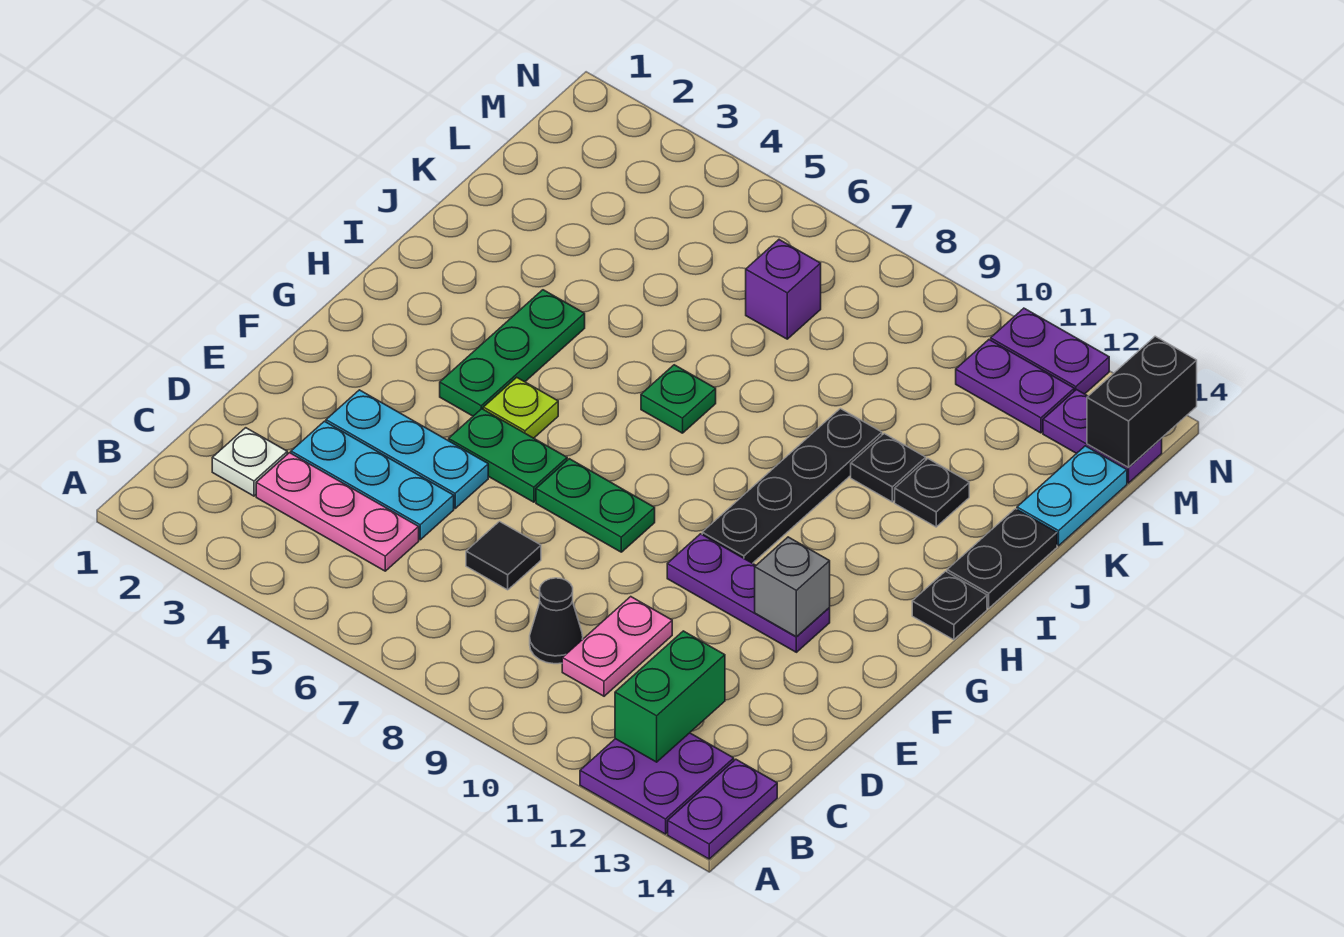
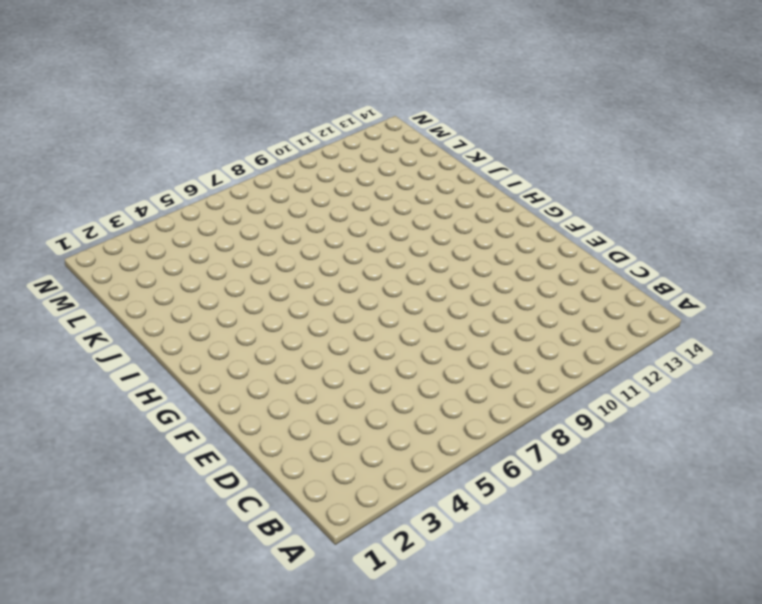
none -> purple 2x2 plate [580,733,734,834]
none -> purple 1x2 plate [668,759,777,859]
none -> white 1x1 plate [212,428,287,496]

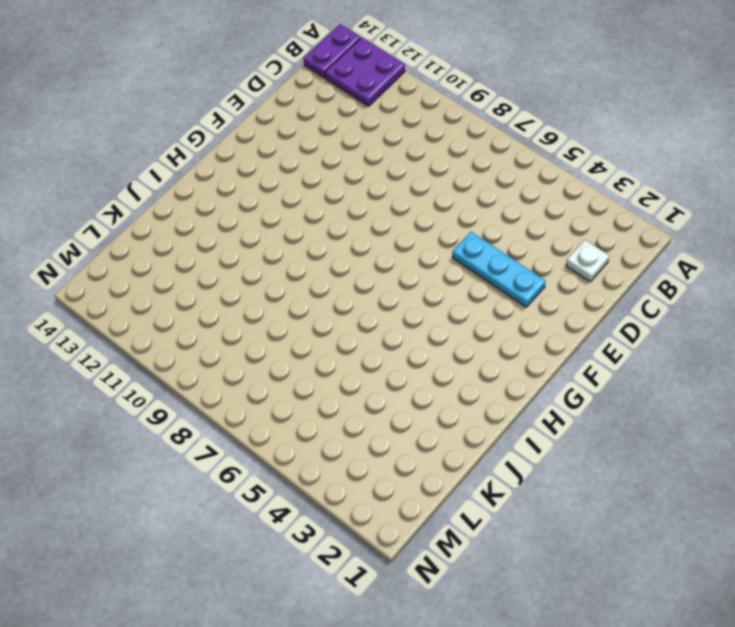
none -> pink 1x3 plate [256,453,419,571]
none -> black 1x1 cone [530,578,583,664]
none -> pink 1x2 plate [562,597,672,696]

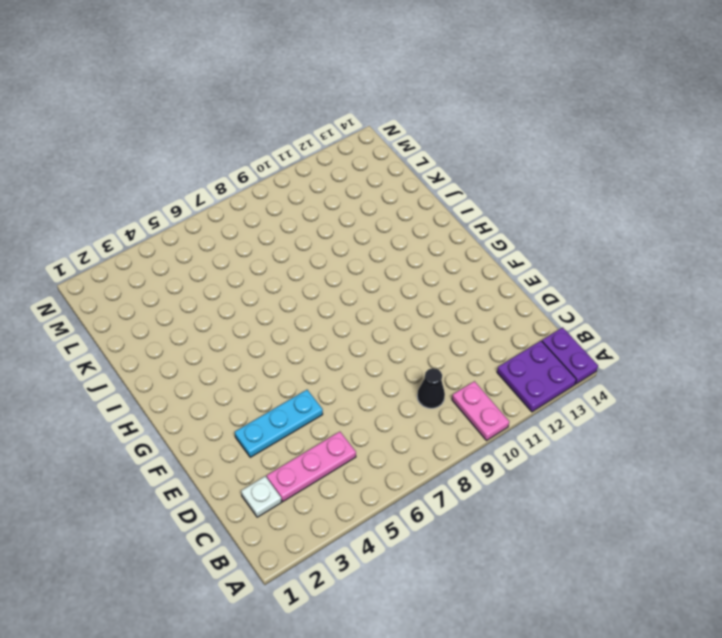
pink 1x2 plate [452,381,509,440] -> pink 1x2 plate moved to [562,597,672,696]
none -> cyan 1x3 plate [291,421,454,540]
none -> black 1x1 tile [466,522,541,590]
none -> green 1x2 plate [449,409,567,502]

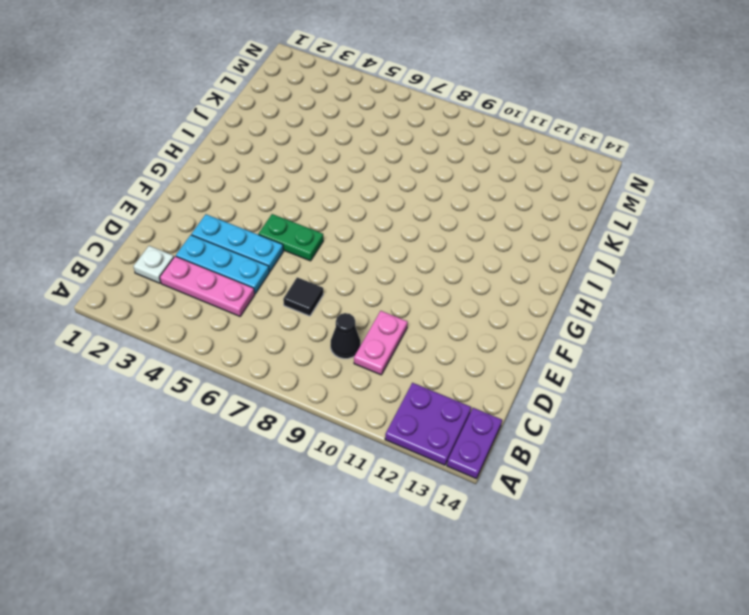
none -> green 1x2 plate [536,459,655,552]
none -> purple 1x3 plate [667,534,830,652]
none -> green 1x3 plate [440,290,585,416]

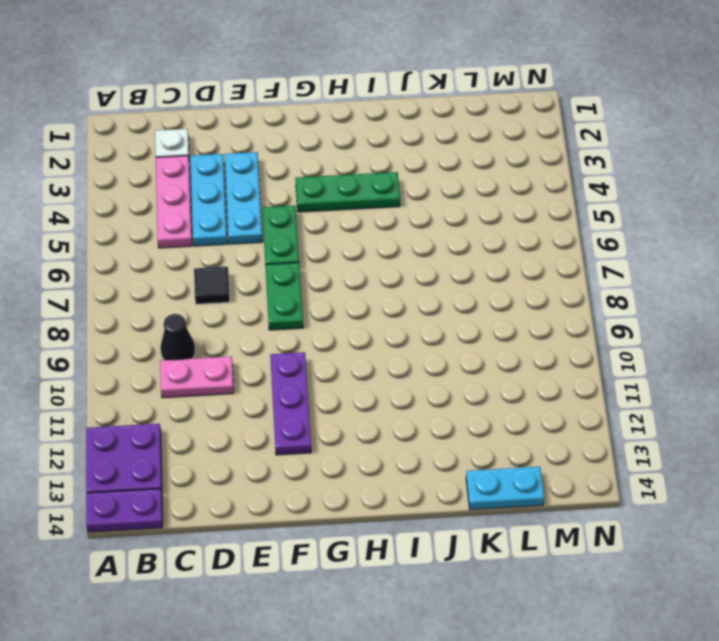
none -> lime 1x1 plate [483,377,558,438]
none -> black 1x4 plate [702,409,882,563]
none -> black 1x1 plate [912,571,987,640]

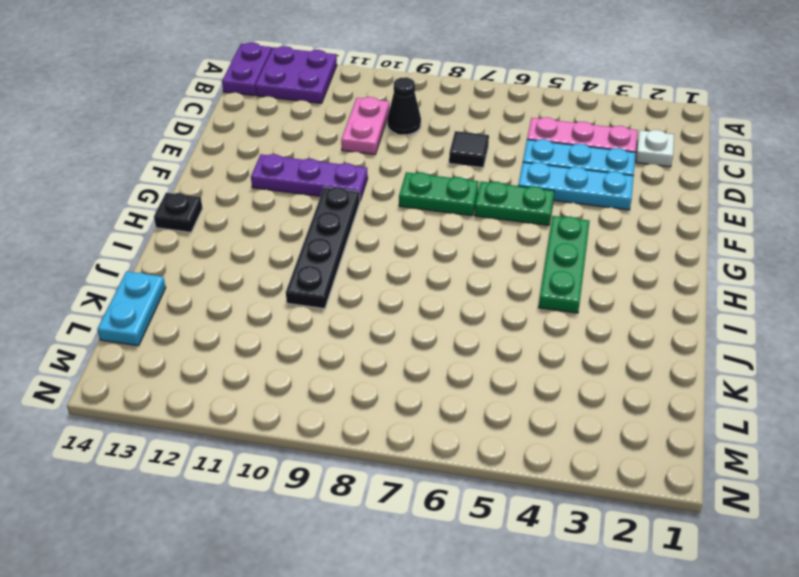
none -> lime 1x1 plate [483,377,558,438]
none -> green 1x1 plate [641,365,716,433]
none -> black 1x2 plate [947,509,1057,608]

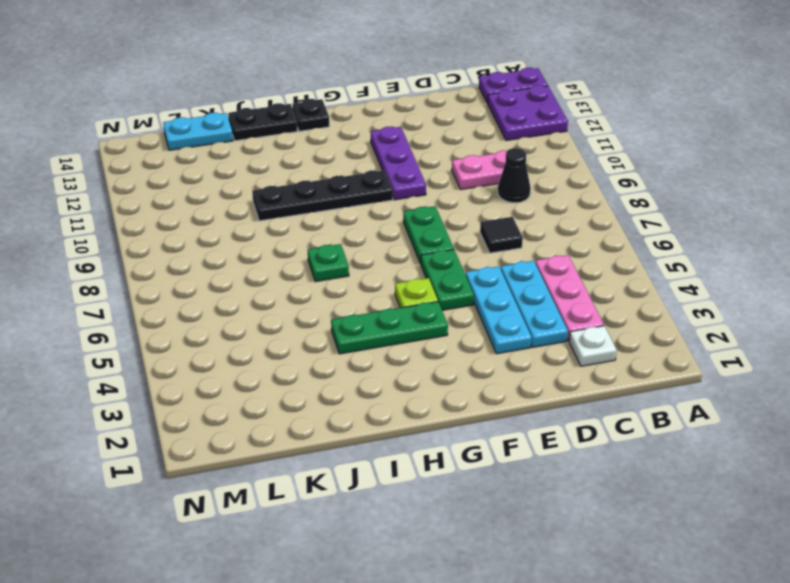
none -> black 1x1 plate [851,434,926,502]
none -> black 1x1 plate [895,459,969,527]
none -> purple 1x1 brick [746,240,821,339]

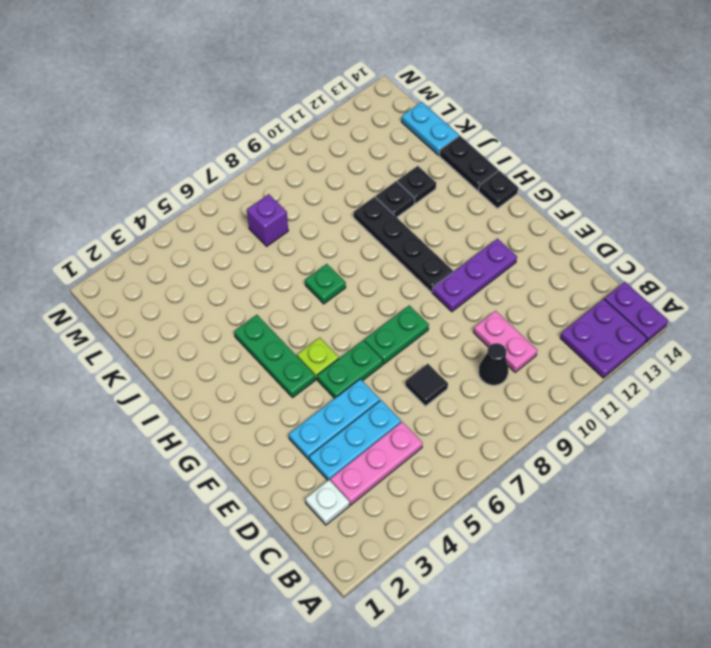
none -> purple 1x2 plate [956,340,1074,433]
none -> purple 1x2 plate [1043,390,1162,483]
none -> purple 1x2 plate [991,308,1109,394]

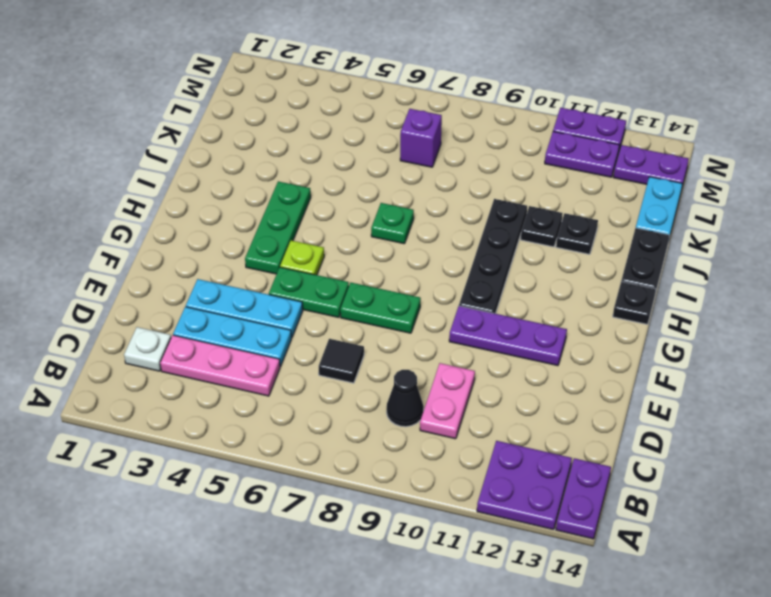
none -> green 1x2 brick [615,631,725,762]
none -> grey 1x1 brick [755,537,830,637]
none -> black 1x2 brick [1087,336,1197,467]

